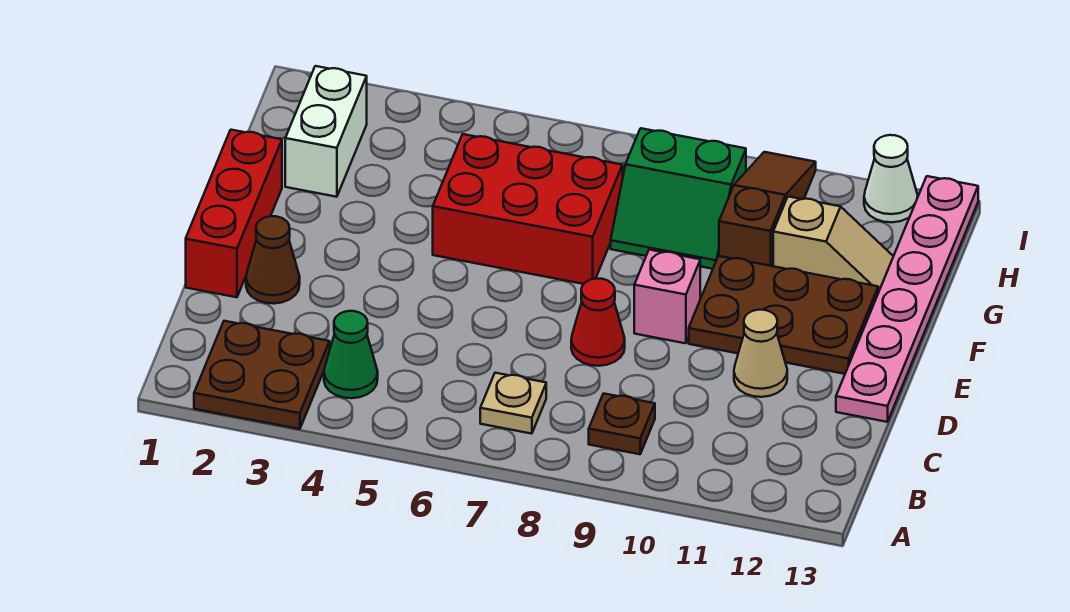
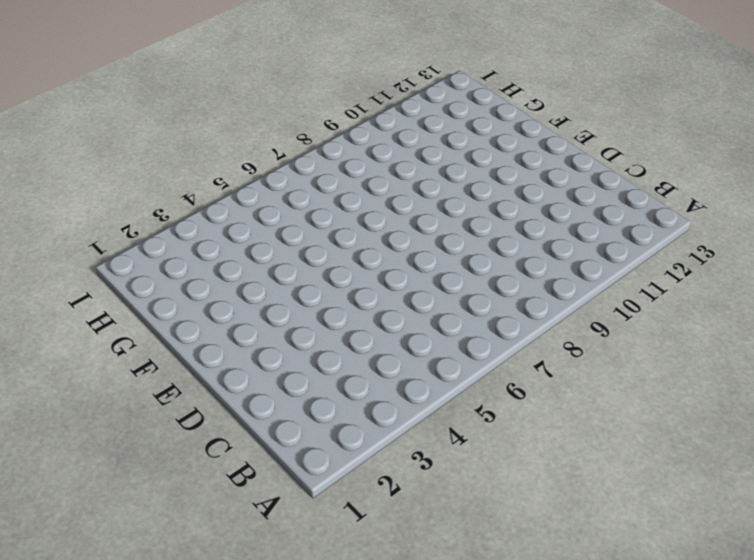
none -> brown 2x2 plate [194,321,330,429]
none -> green 1x1 cone [324,311,378,398]
none -> tan 1x1 plate [480,373,546,434]

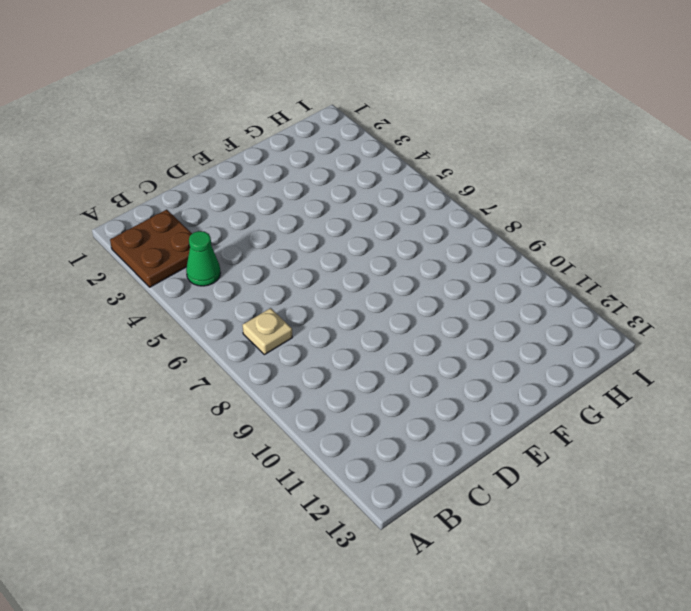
none -> brown 1x1 plate [589,394,655,454]
none -> red 1x3 brick [186,130,282,297]
none -> brown 1x1 cone [246,216,300,304]

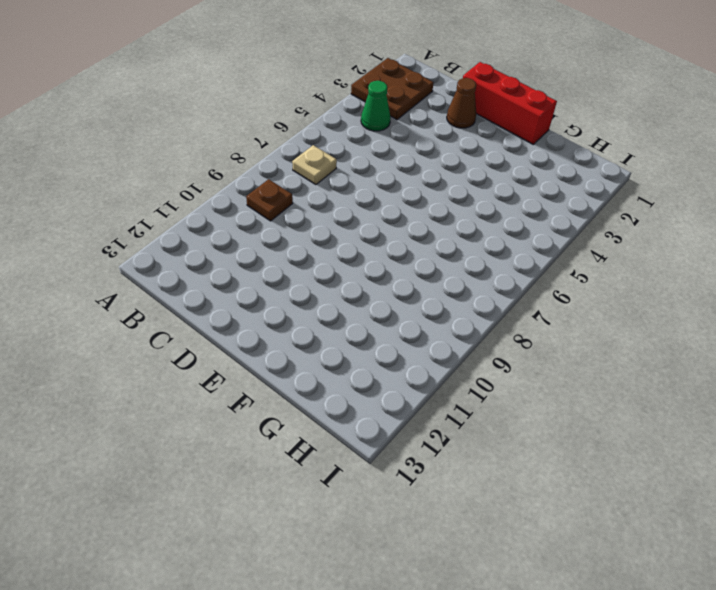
none -> red 1x1 cone [571,279,625,366]
none -> tan 1x1 cone [734,310,787,397]
none -> pink 1x6 plate [836,176,978,422]

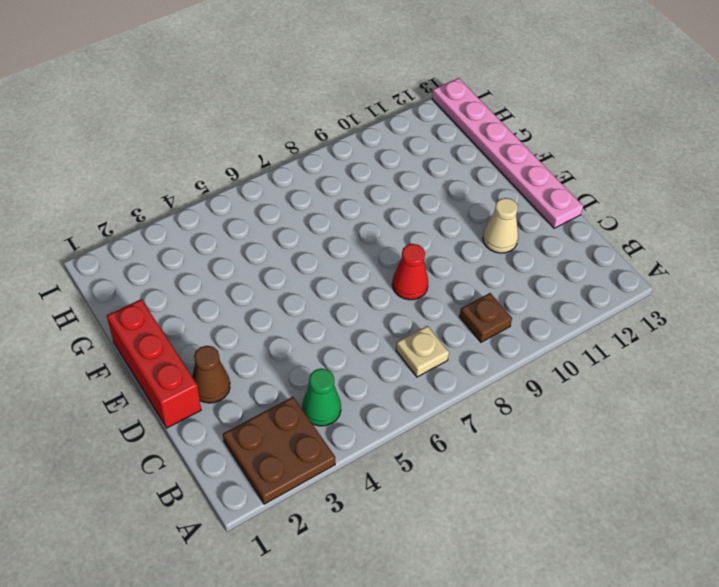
none -> pink 1x1 brick [634,250,700,343]
none -> brown 2x3 plate [689,256,878,374]
none -> red 2x3 brick [433,134,623,284]

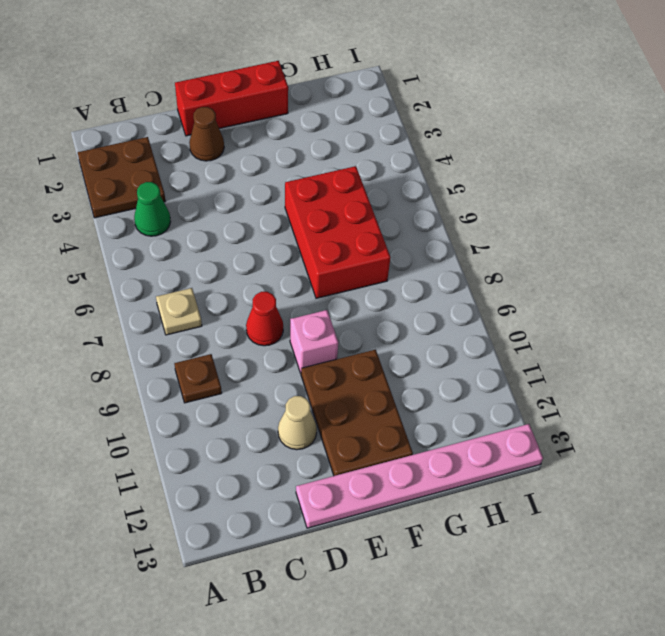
none -> white 1x2 brick [285,66,367,197]
none -> green 2x2 slope [611,128,746,269]
none -> brown 1x3 slope [719,152,816,266]

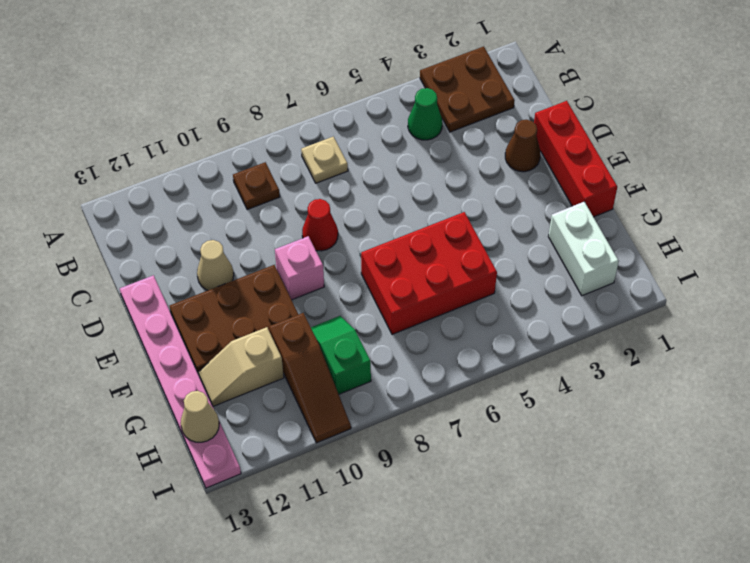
green 1x2 slope [311,316,371,394] -> green 2x2 slope [611,128,746,269]
tan 1x1 cone [181,391,219,442] -> none
none -> white 1x1 cone [864,135,918,222]

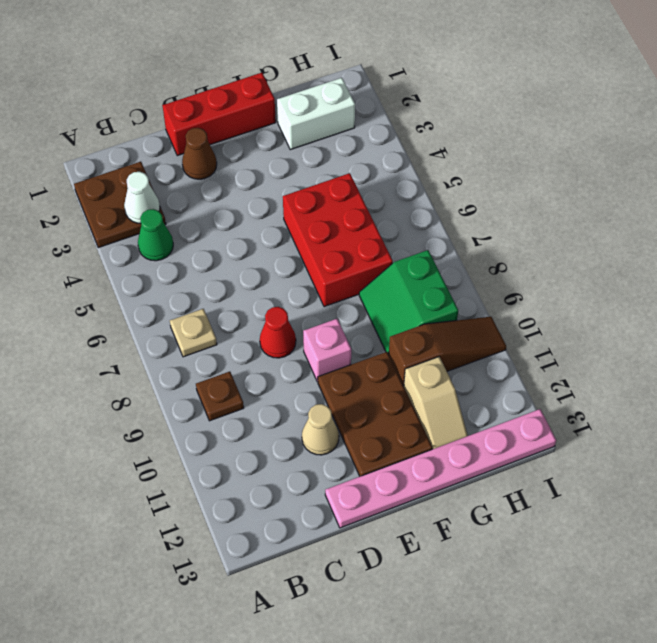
white 1x1 cone [124,172,160,224] -> white 1x1 cone moved to [864,135,918,222]

